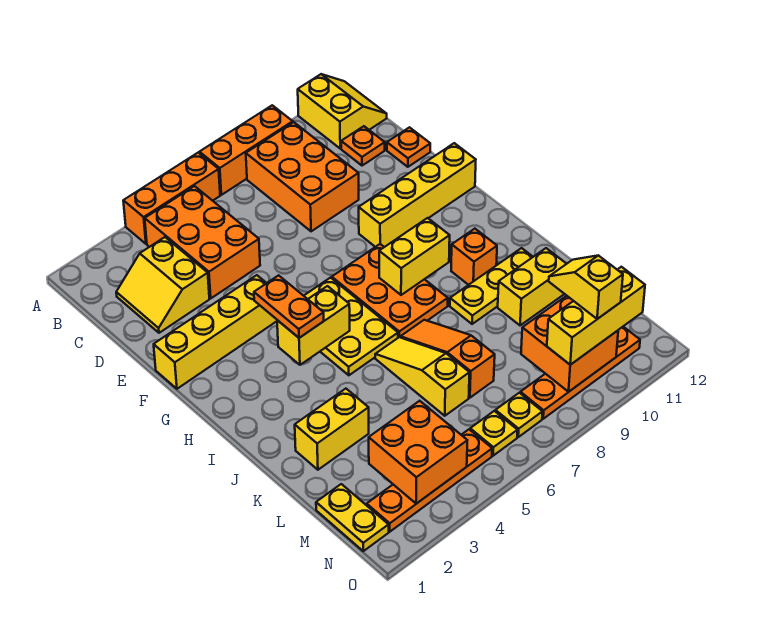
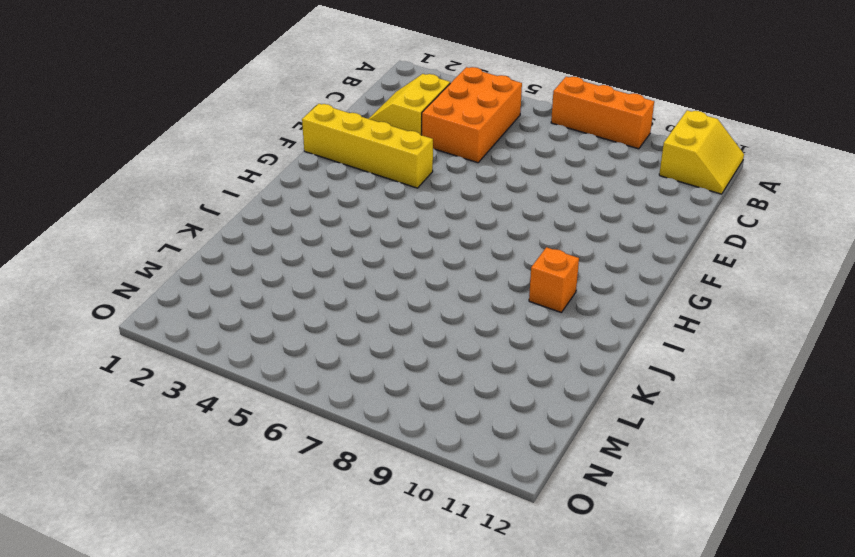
none -> orange 1x3 brick [123,153,220,244]
none -> orange 2x3 brick [246,122,359,231]
none -> orange 1x1 plate [341,126,385,166]
none -> orange 1x1 plate [387,127,430,167]

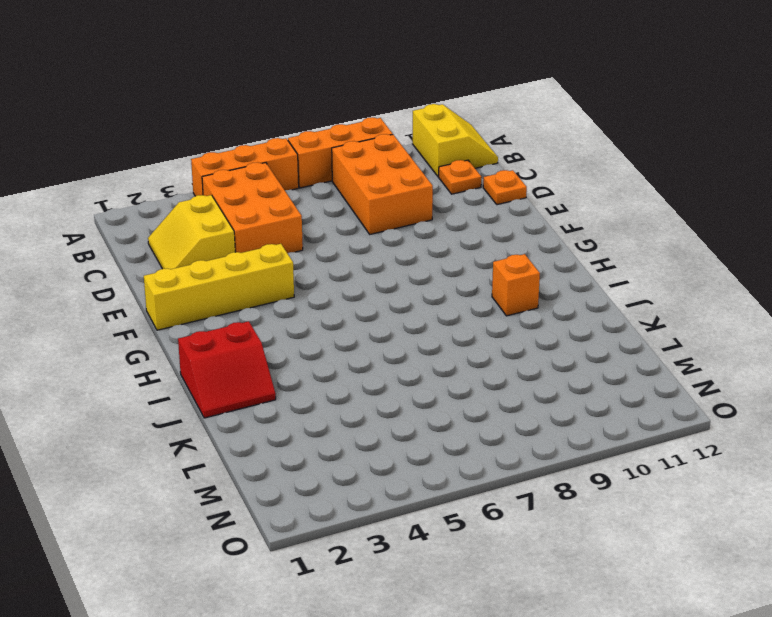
red 2x2 slope [178,321,276,418] -> none
none -> yellow 1x4 brick [359,143,476,247]
none -> yellow 2x3 plate [304,278,398,375]
none -> orange 2x3 plate [332,244,448,338]
none -> yellow 1x3 slope [375,337,470,416]

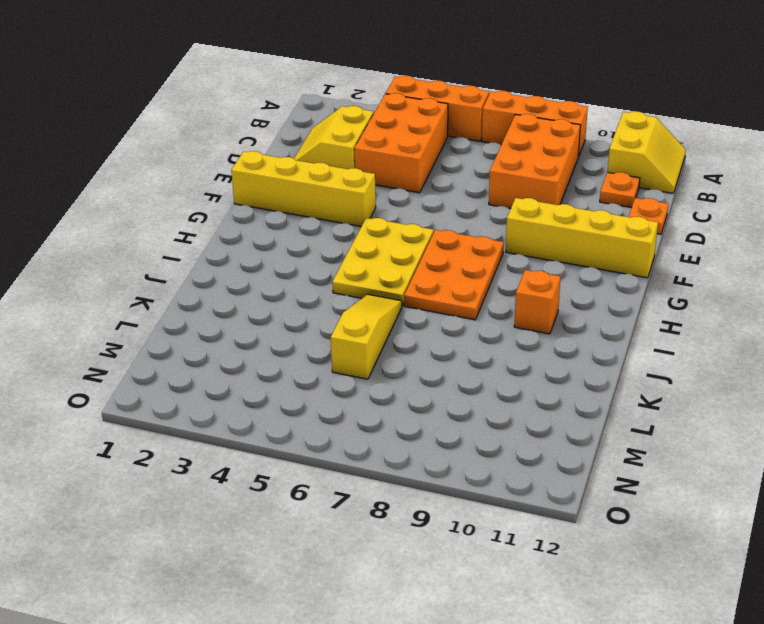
none -> orange 1x3 slope [400,320,495,398]
none -> yellow 1x3 plate [450,248,533,324]
none -> yellow 1x2 brick [295,389,369,470]
none -> yellow 1x2 brick [498,248,566,325]

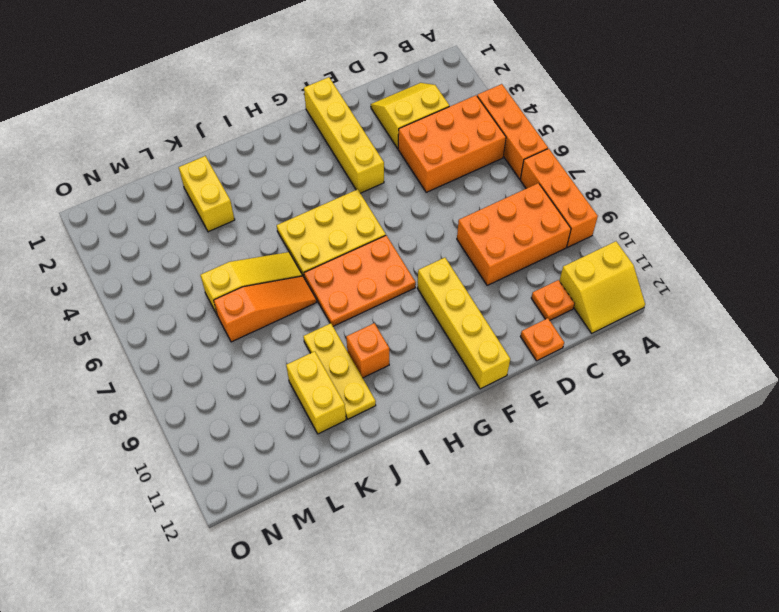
none -> yellow 1x2 plate [316,484,389,551]
none -> orange 1x4 plate [367,430,492,532]
none -> yellow 1x1 plate [470,411,517,456]
none -> yellow 1x1 plate [495,393,542,437]

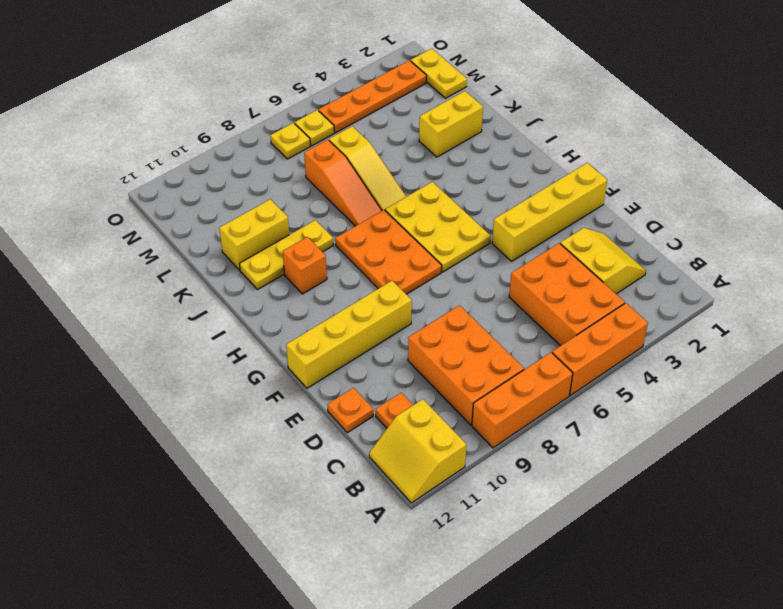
none -> orange 1x4 plate [520,327,640,419]
none -> yellow 1x2 brick [277,286,350,365]
none -> yellow 1x2 brick [379,218,450,295]
none -> orange 2x2 brick [369,401,467,504]

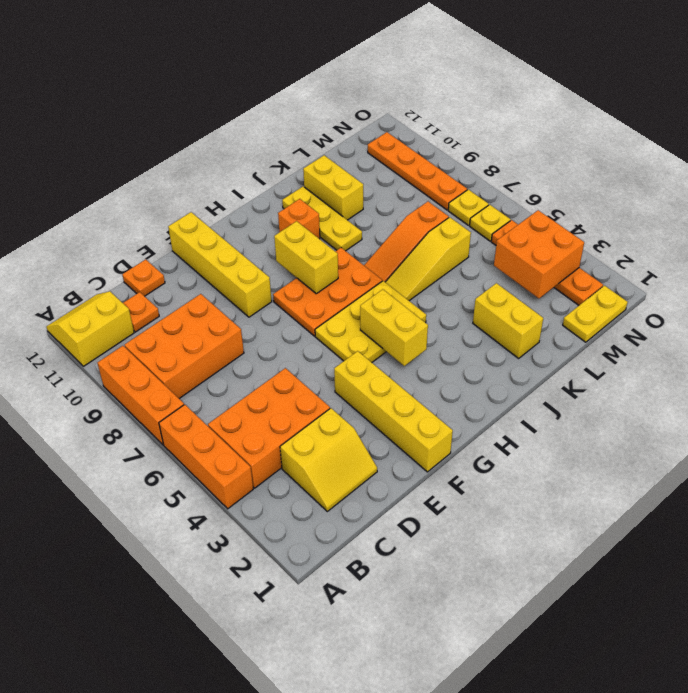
none -> orange 2x2 brick [521,296,618,392]
none -> orange 1x2 plate [254,275,324,338]
none -> yellow 1x3 brick [547,267,645,365]
none -> yellow 1x2 slope [549,255,623,319]

